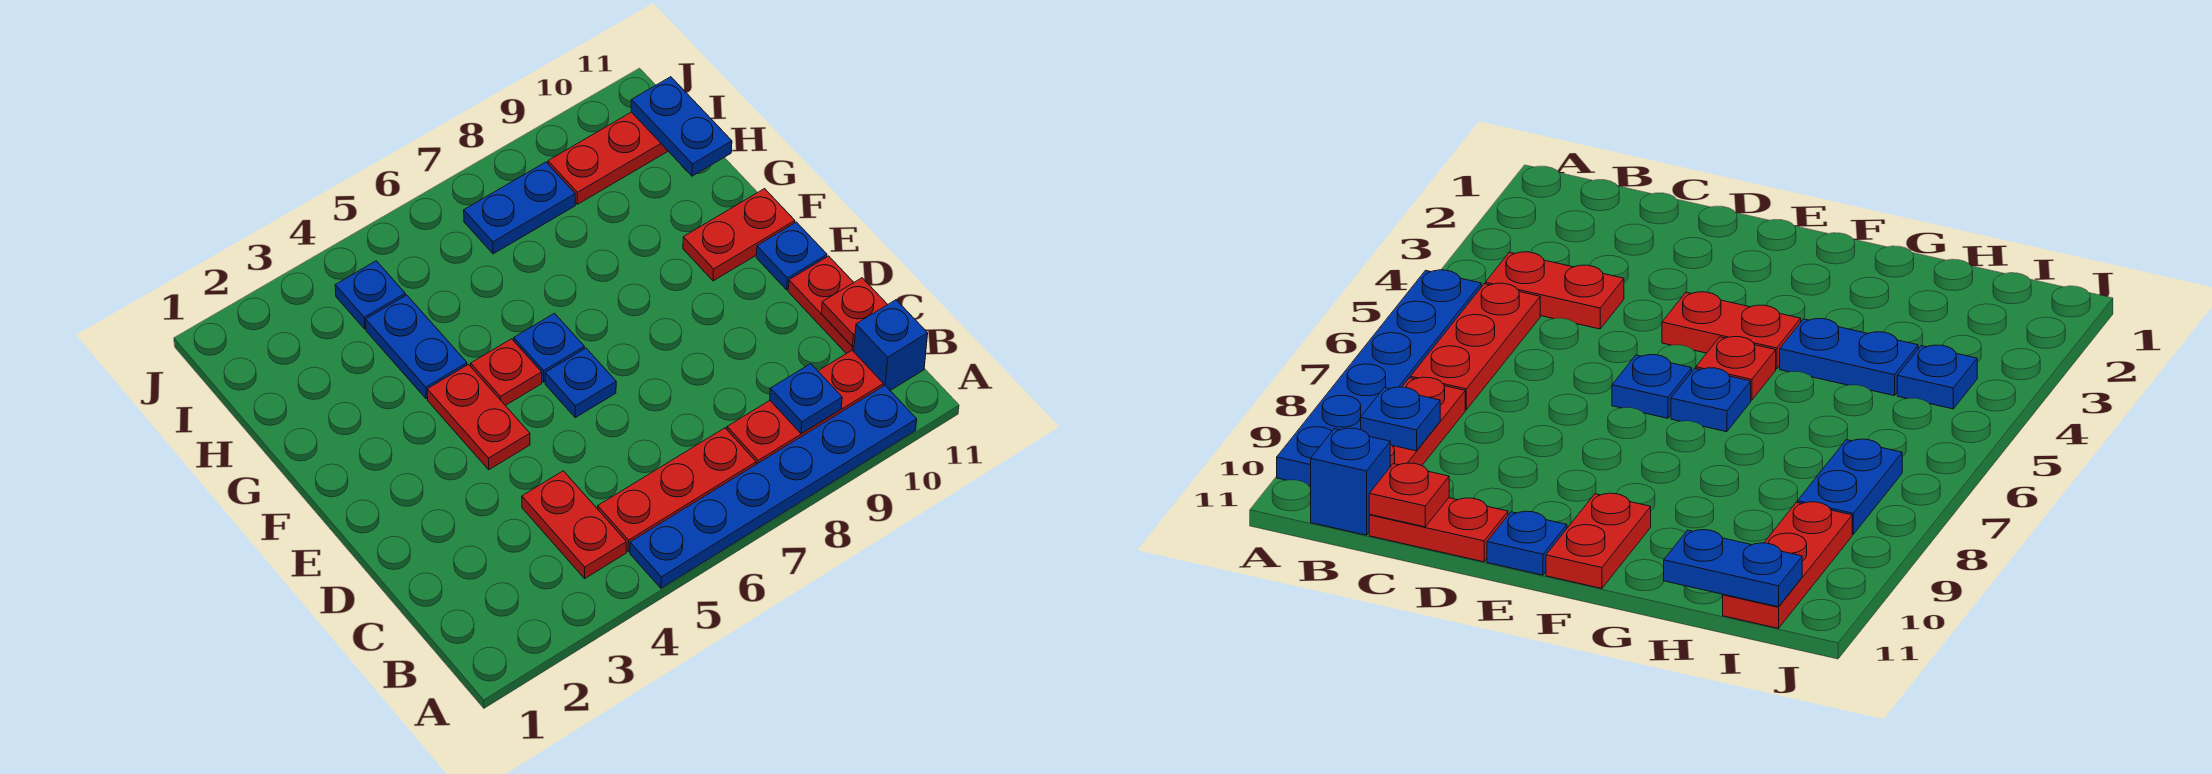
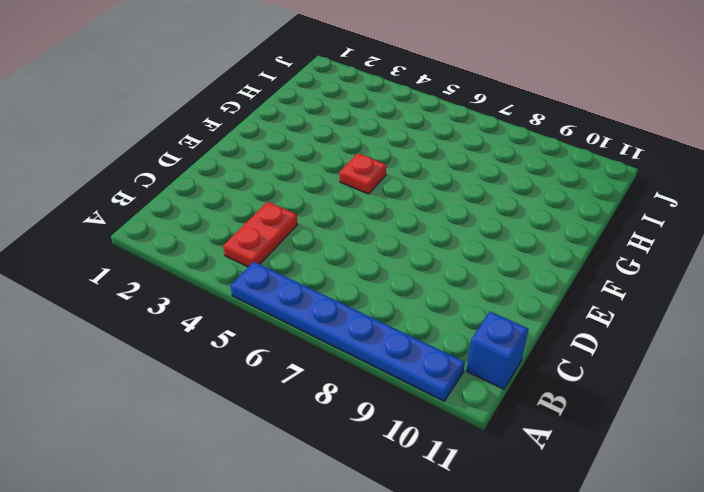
none -> red 1x3 plate [598,428,756,552]
none -> red 1x3 plate [727,351,883,464]
none -> red 1x2 plate [788,256,854,354]

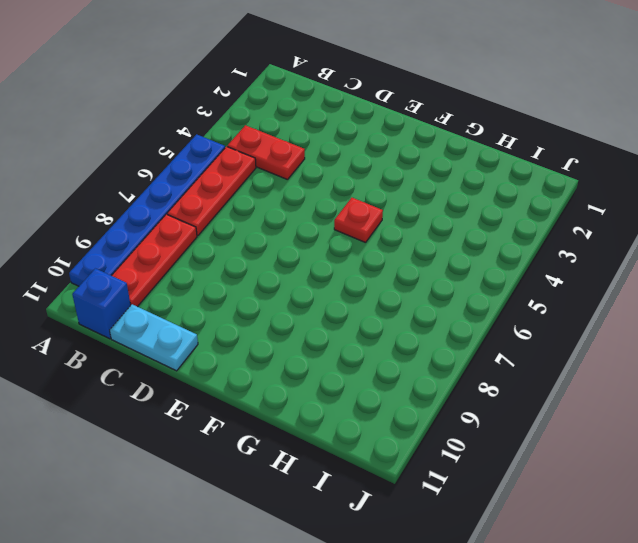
cyan 1x2 plate [110,304,198,371] -> red 1x2 plate [788,256,854,354]
none -> red 1x2 plate [427,365,530,470]
none -> blue 1x1 plate [545,348,616,417]
none -> blue 1x1 plate [756,222,827,290]

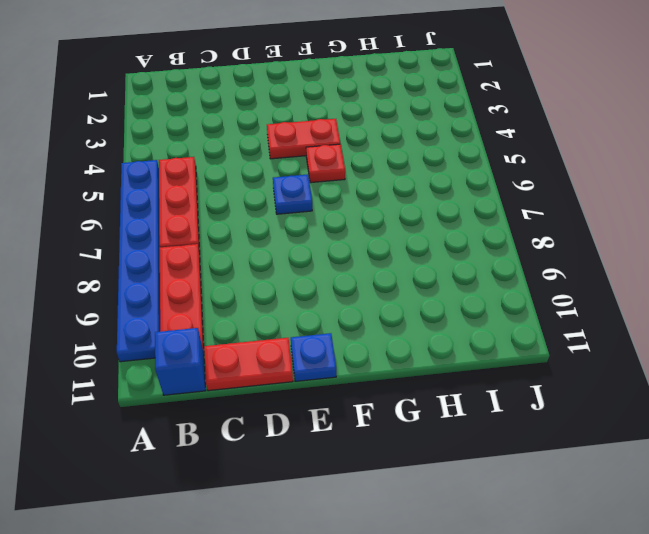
none -> red 1x2 plate [522,471,626,578]
none -> blue 1x1 plate [514,313,585,382]
none -> red 1x2 plate [683,189,795,281]

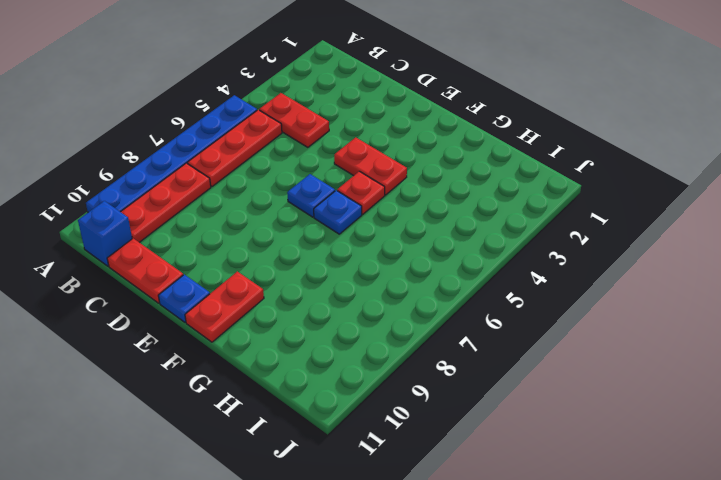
none -> blue 1x2 plate [366,295,467,399]
none -> blue 1x1 plate [335,261,405,329]
none -> blue 1x2 plate [464,162,575,254]

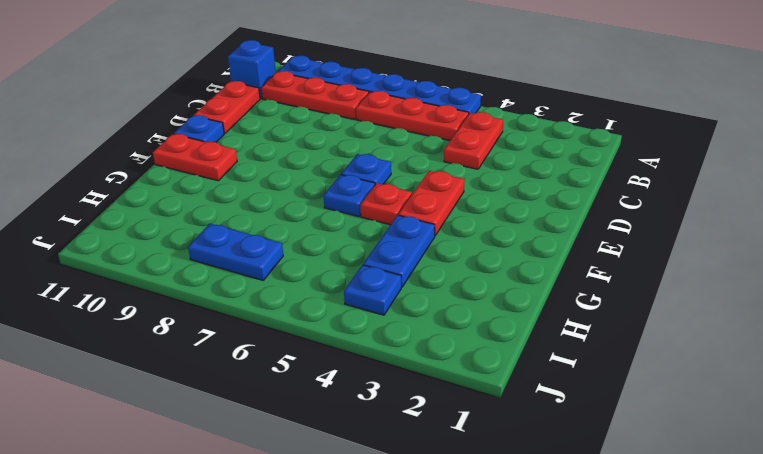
none -> red 1x3 plate [548,112,668,204]
none -> blue 1x1 plate [770,364,842,434]
none -> red 1x1 plate [821,278,888,346]

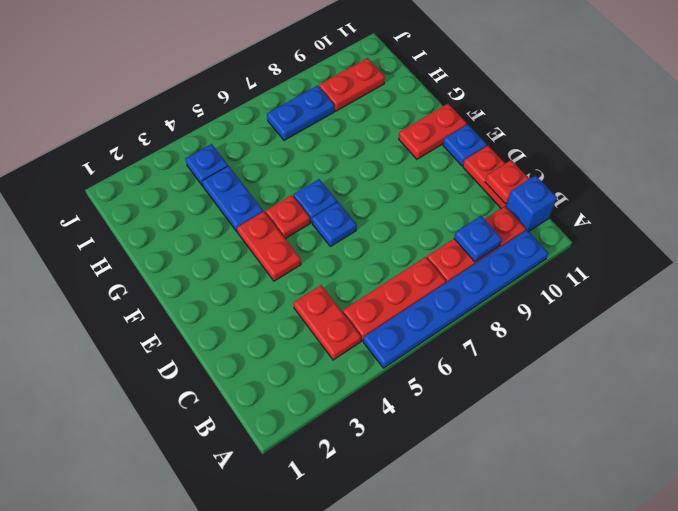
red 1x2 plate [319,58,385,111] -> red 1x3 plate [548,112,668,204]
none -> blue 1x2 plate [631,77,732,176]

